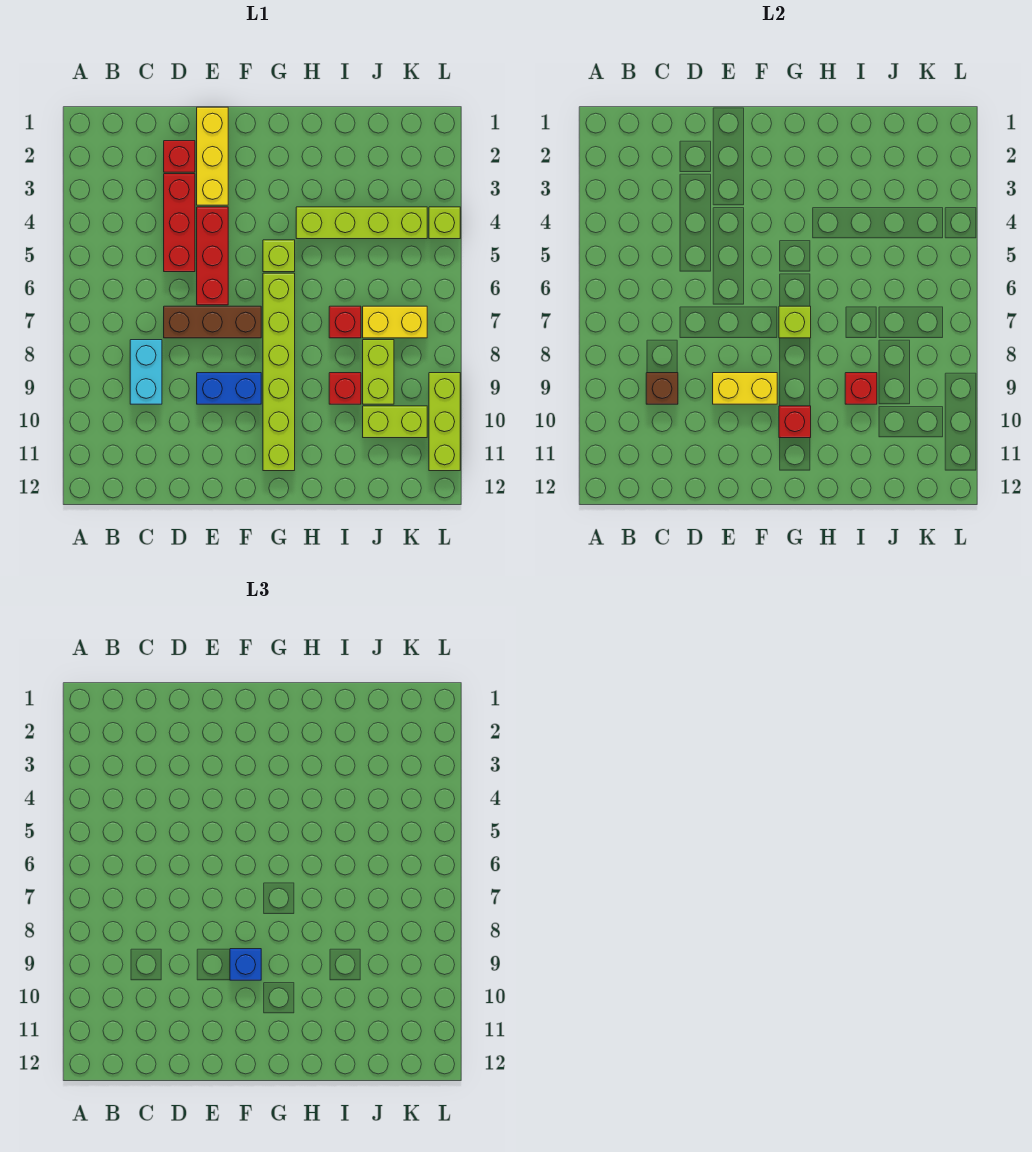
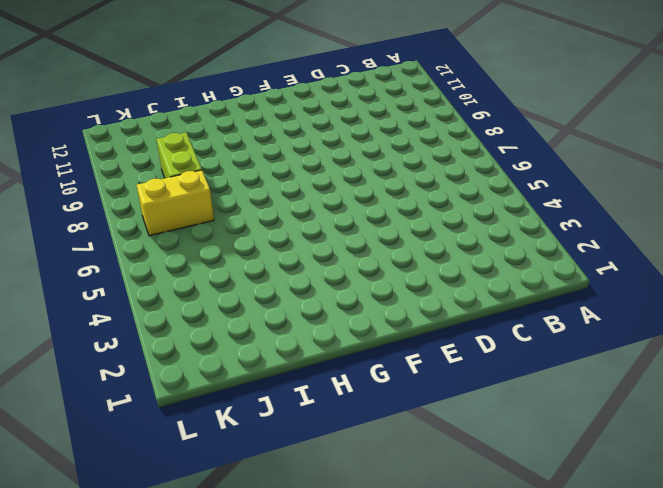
none -> cyan 1x2 brick [130,340,162,404]
none -> red 1x1 brick [164,141,195,172]
none -> red 1x3 brick [164,174,195,272]

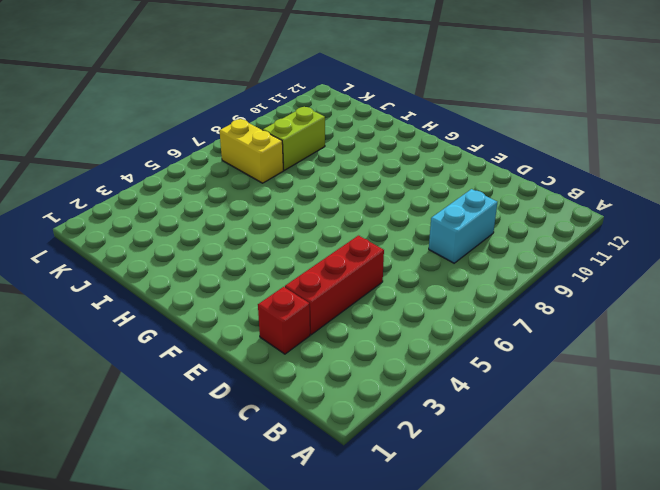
none -> brown 1x3 brick [164,306,261,338]
none -> yellow 1x3 brick [197,107,228,205]
none -> red 1x3 brick [197,207,228,305]

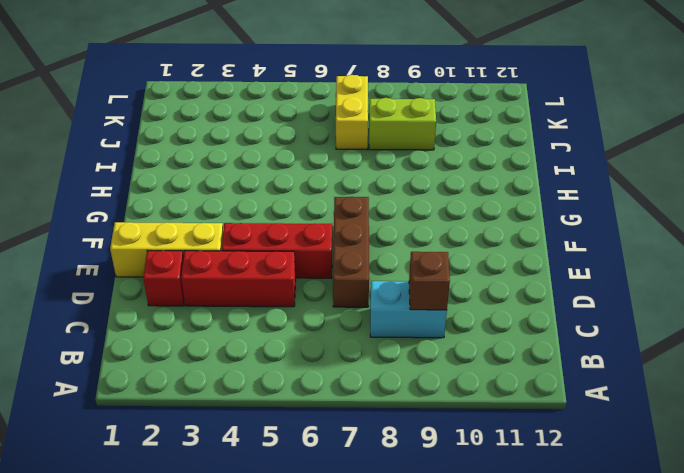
none -> blue 1x2 brick [197,373,261,404]
none -> lime 1x1 brick [263,240,295,272]
none -> lime 1x6 brick [263,273,295,471]

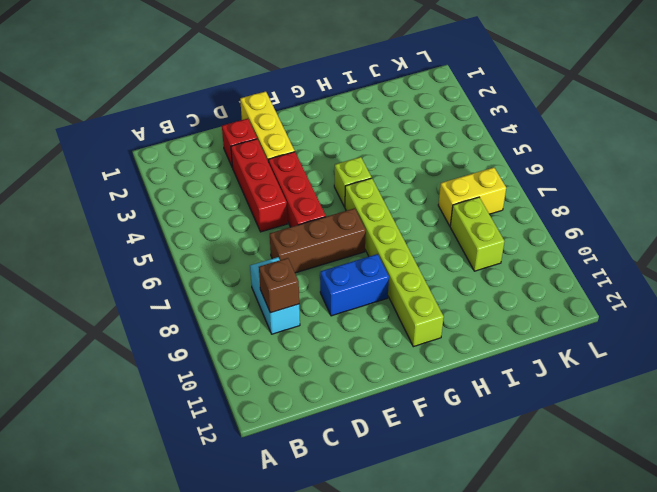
none -> lime 1x4 brick [296,207,427,239]
none -> red 1x1 brick [329,306,361,338]
none -> red 1x1 brick [329,373,361,404]

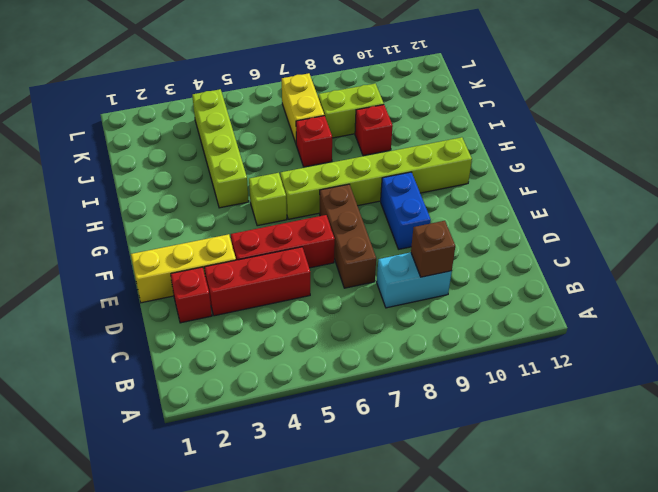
none -> lime 1x2 brick [363,406,427,438]
none -> lime 1x1 brick [429,207,460,239]
none -> lime 1x3 brick [429,373,460,471]

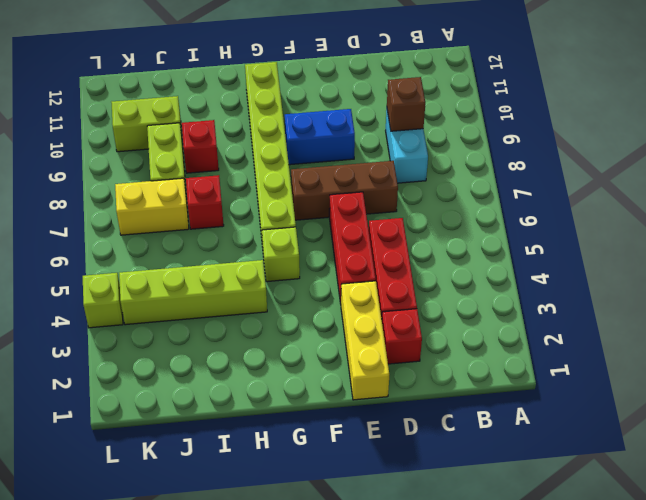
none -> lime 1x3 brick [429,373,460,471]
none -> yellow 1x2 brick [713,373,777,404]
none -> lime 1x1 brick [779,306,811,338]

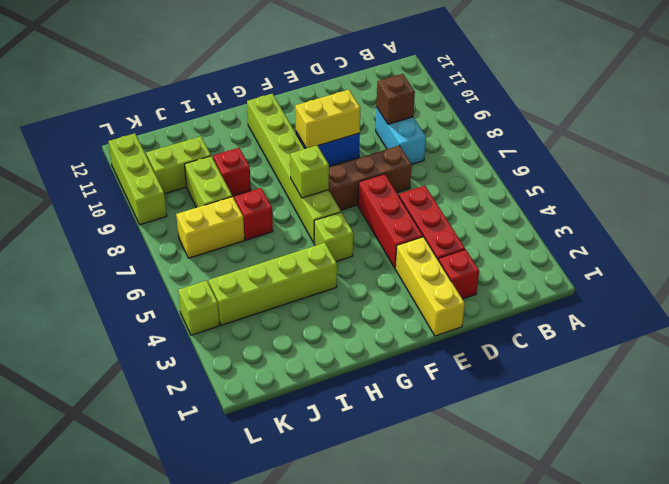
none -> red 1x1 brick [779,406,811,438]
none -> red 1x1 brick [845,373,877,404]
none -> blue 1x1 brick [230,949,261,980]

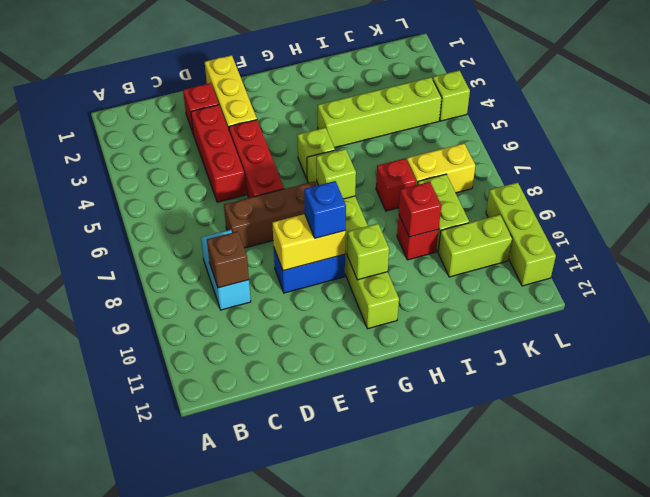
lime 1x1 brick [347,224,389,280] -> red 1x1 brick [779,406,811,438]

